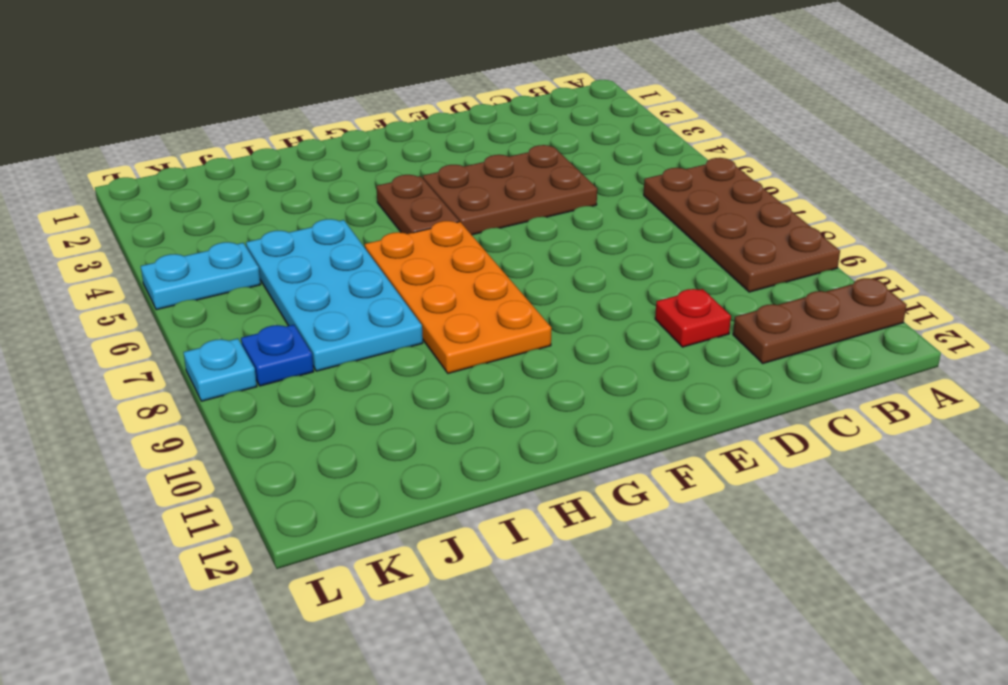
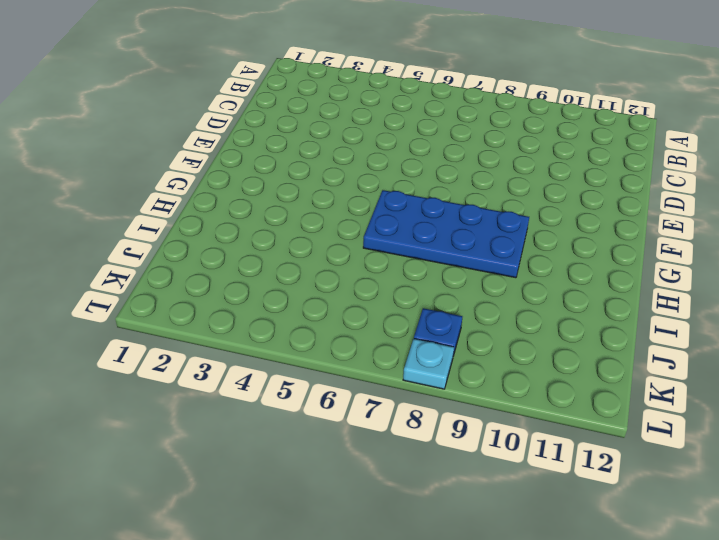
blue 2x4 plate [363,190,529,278] -> orange 2x4 plate [365,221,551,373]
none -> brown 2x4 plate [644,158,840,292]
none -> brown 1x3 plate [733,278,907,363]

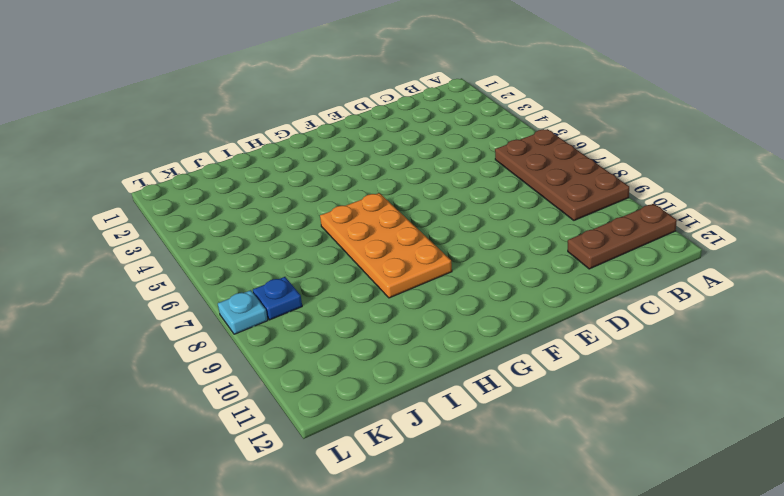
none -> brown 2x3 plate [423,145,597,235]
none -> red 1x1 plate [655,289,731,347]

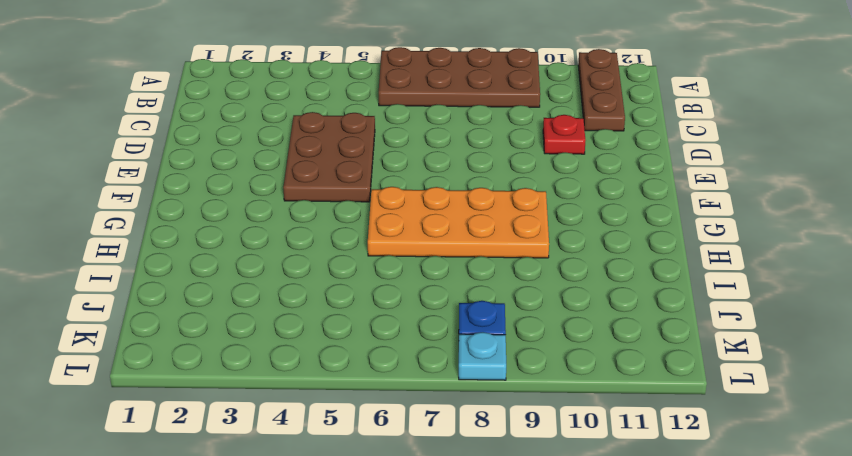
none -> brown 1x2 plate [376,175,459,234]
none -> cyan 2x4 plate [246,219,423,371]

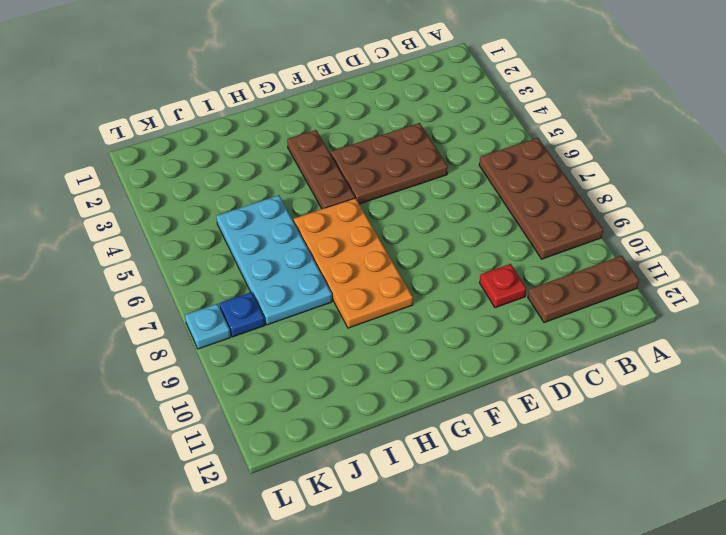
brown 1x3 plate [287,130,355,209] -> brown 1x2 plate [376,175,459,234]
none -> cyan 1x2 plate [141,242,261,310]

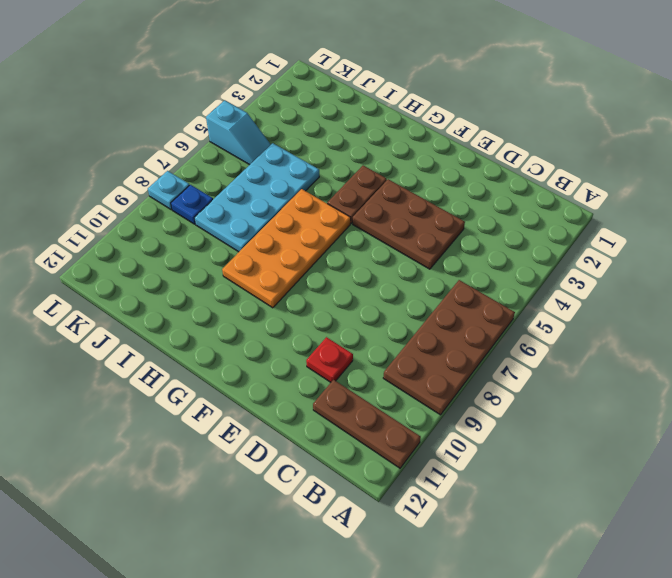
cyan 1x2 slope [206,100,271,165] -> cyan 1x2 plate [141,242,261,310]

